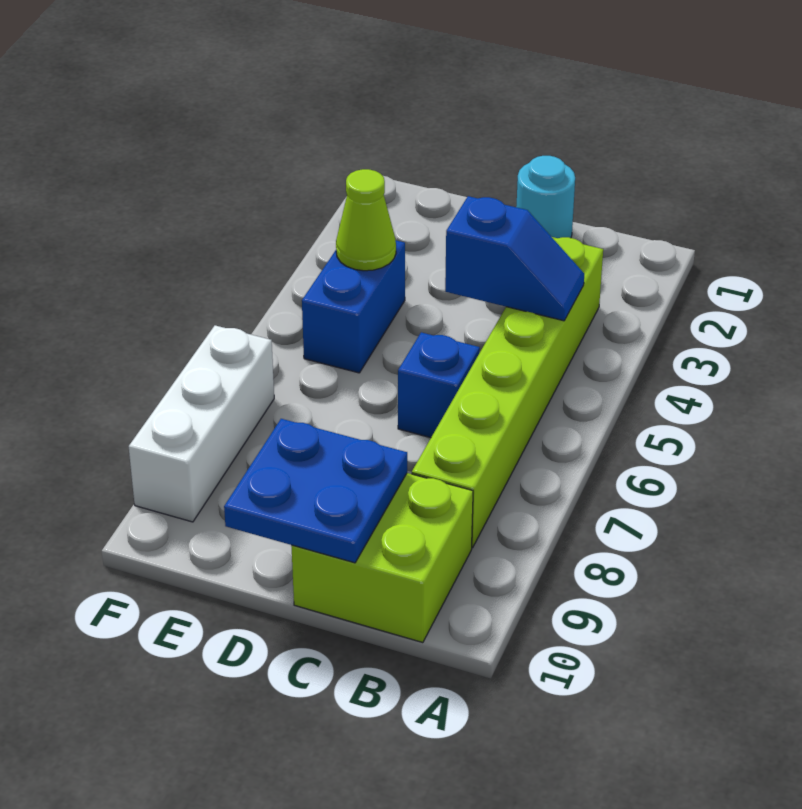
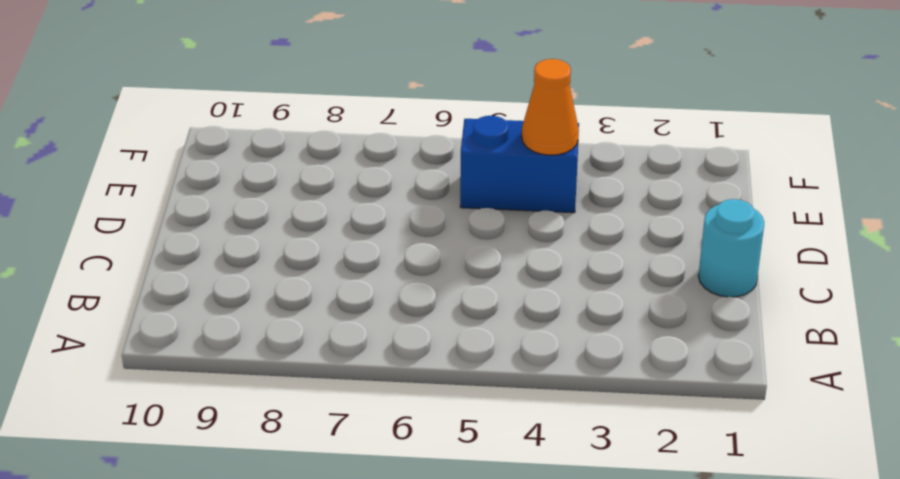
orange 1x1 cone [522,59,579,155] -> lime 1x1 cone [336,169,396,271]
none -> lime 1x6 brick [412,237,603,548]
none -> lime 2x2 brick [291,473,473,643]

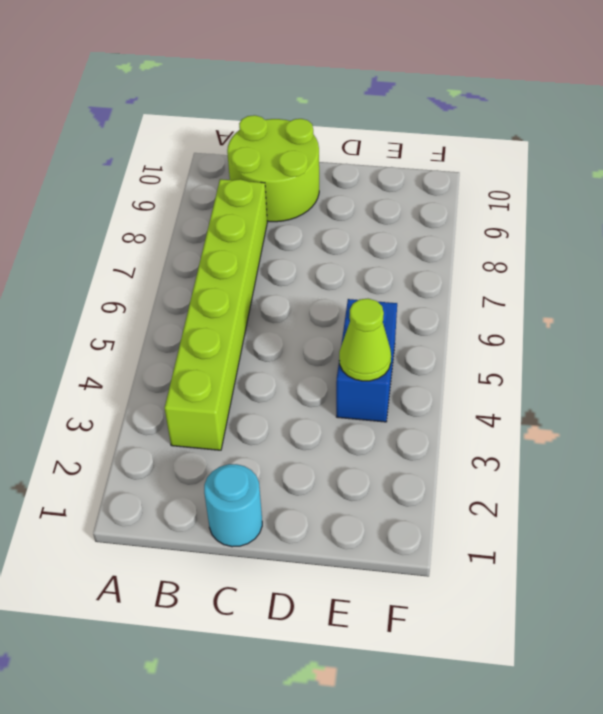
lime 2x2 round brick [227,115,319,222] -> lime 2x2 brick [291,473,473,643]
none -> blue 1x1 brick [398,332,480,438]
none -> white 1x3 brick [129,325,274,522]

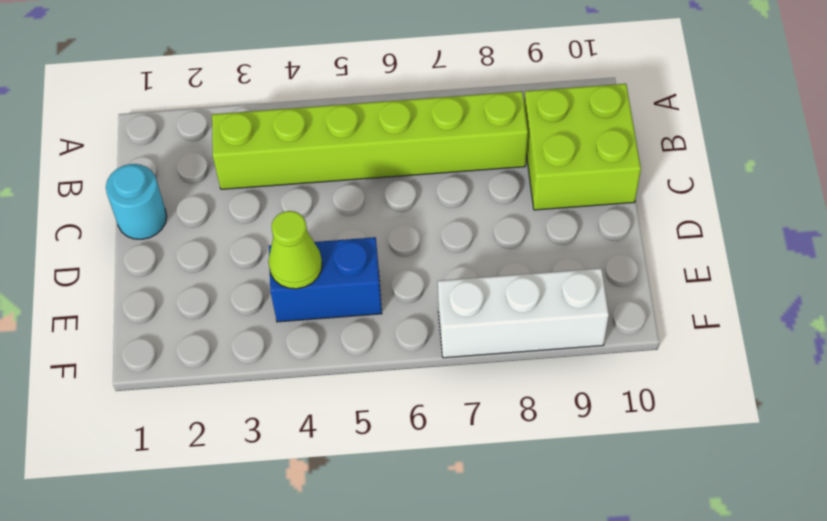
none -> blue 1x1 brick [398,332,480,438]
none -> blue 1x2 slope [445,196,584,321]

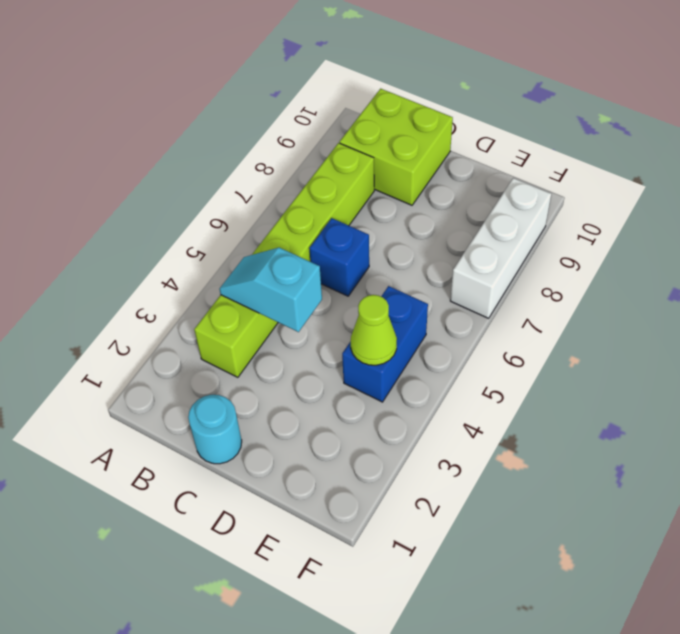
cyan 1x2 slope [220,248,322,332] -> blue 1x2 slope [445,196,584,321]
none -> blue 2x2 plate [224,419,407,563]

